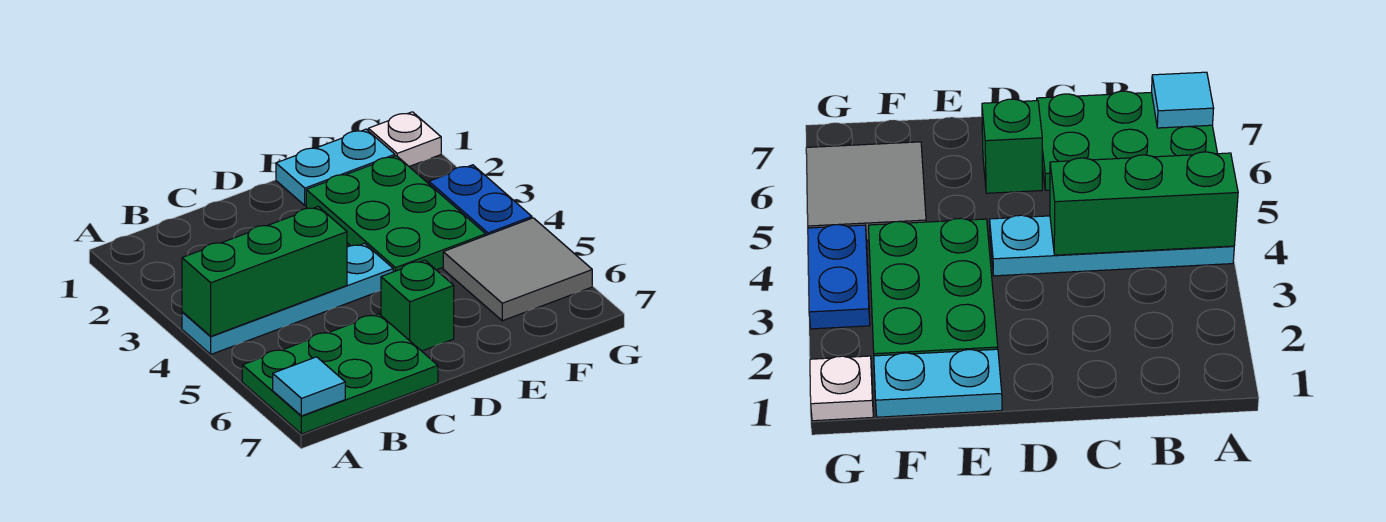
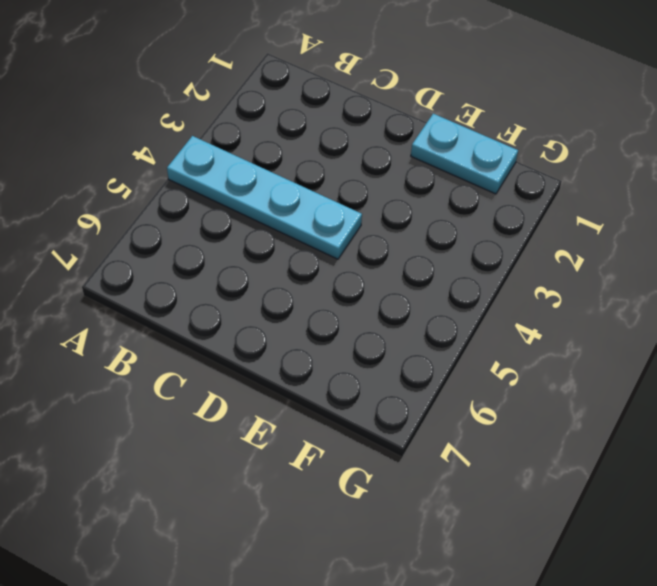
none -> green 2x3 plate [242,314,438,434]
none -> green 1x1 brick [381,260,454,351]

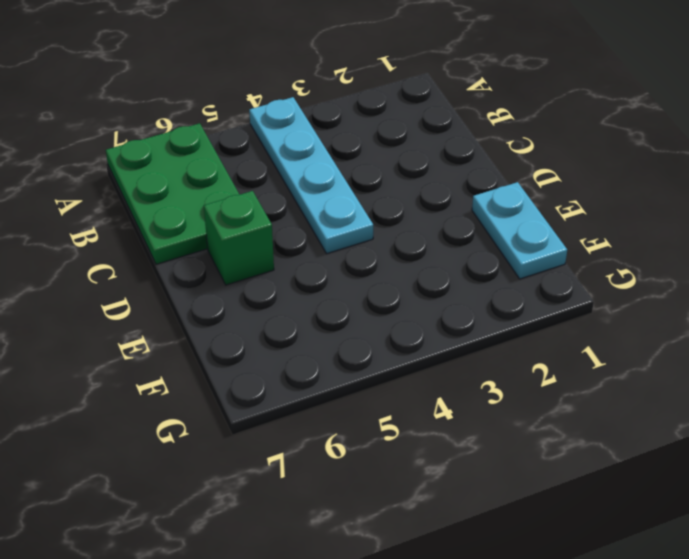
none -> green 2x3 plate [306,156,486,272]
none -> grey 2x2 tile [443,218,592,321]

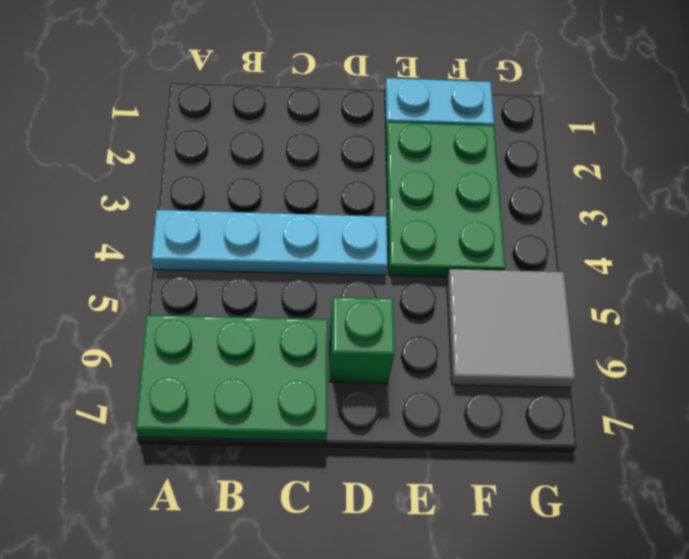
none -> white 1x1 plate [368,112,441,166]
none -> blue 1x2 plate [429,165,532,235]

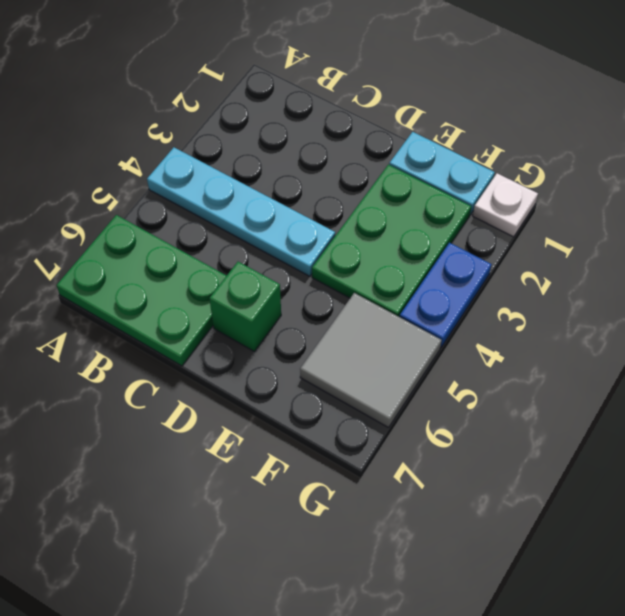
none -> green 1x3 brick [182,207,347,336]
none -> cyan 1x1 tile [273,357,345,416]

